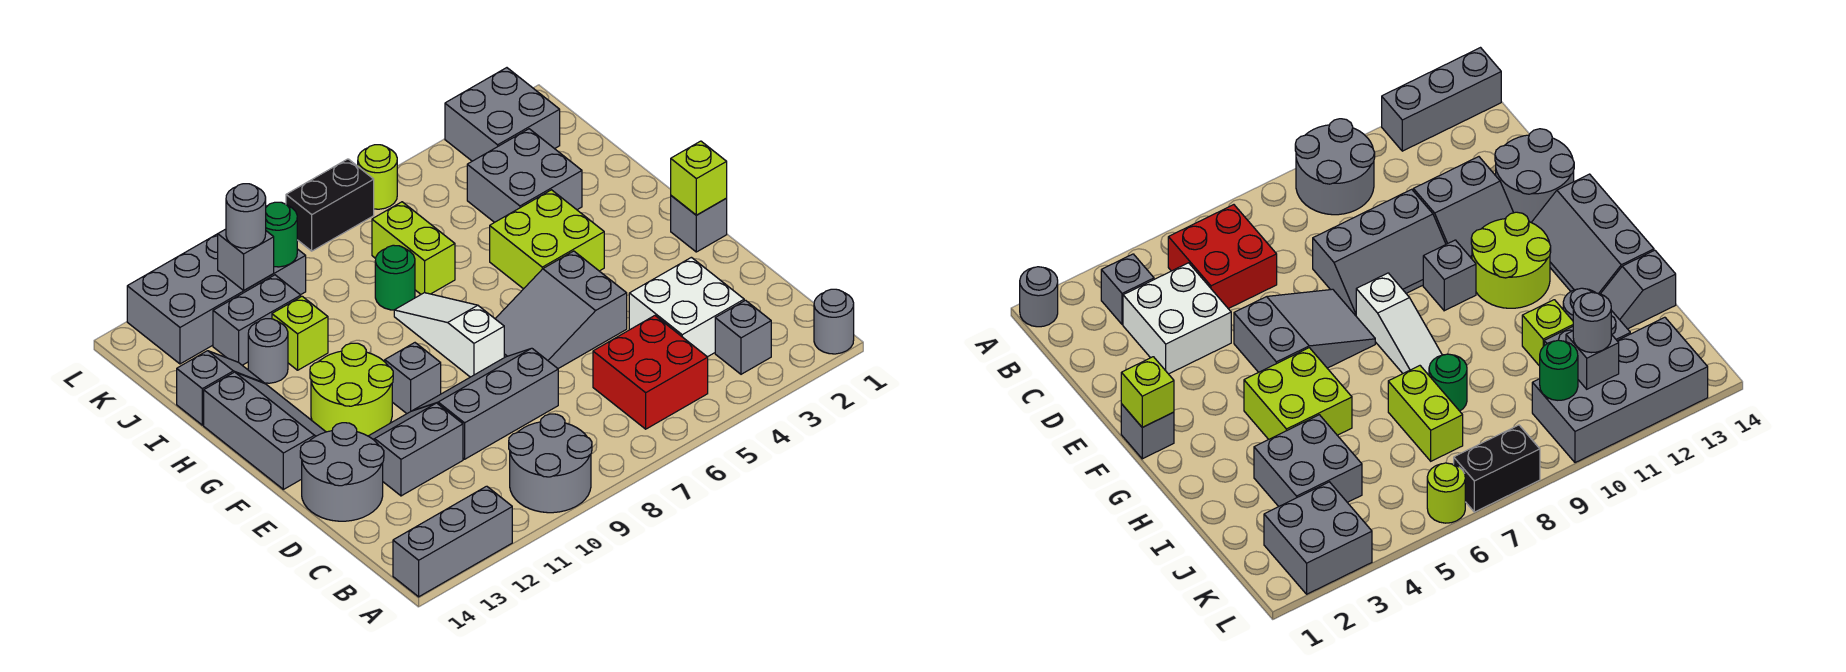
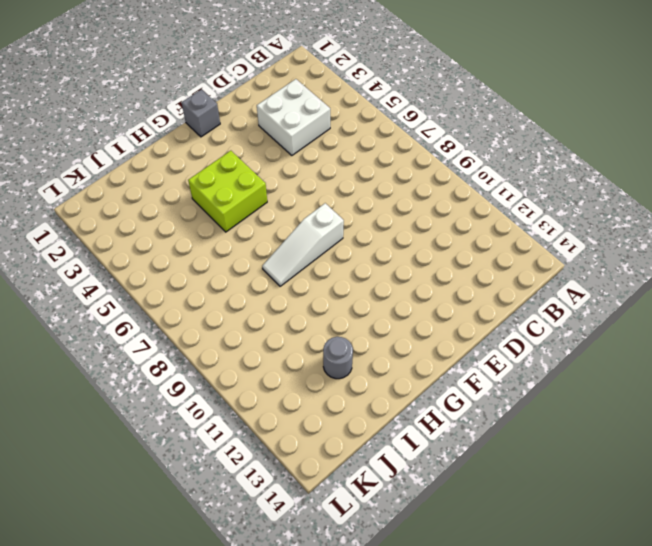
none -> grey 1x1 round brick [814,289,854,354]
none -> grey 2x2 round brick [509,414,592,513]
none -> grey 1x3 brick [393,486,512,597]
none -> grey 1x1 brick [715,300,771,374]

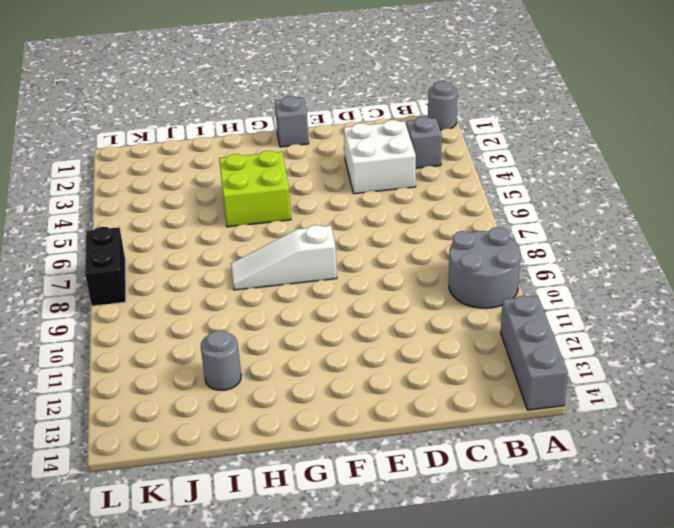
none -> red 2x2 brick [593,316,708,429]
none -> grey 2x3 slope [413,348,558,459]
none -> grey 2x2 slope [369,403,463,496]
none -> grey 2x2 round brick [300,423,384,521]

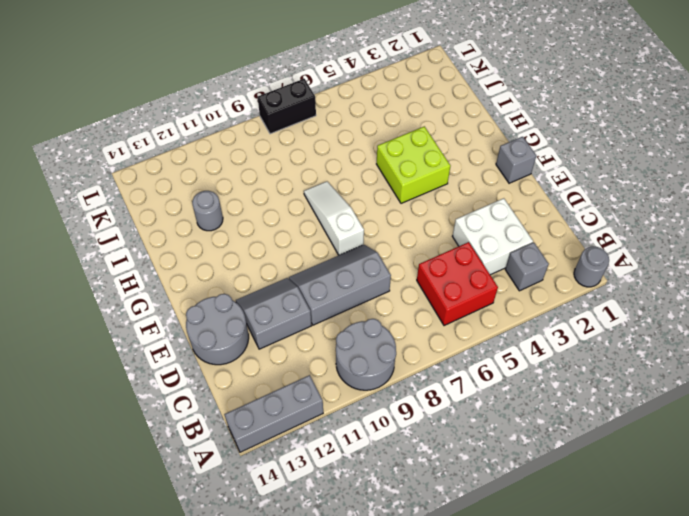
none -> grey 2x3 slope [495,251,627,369]
none -> grey 1x1 brick [385,343,441,413]
none -> lime 2x2 round brick [310,343,393,436]
none -> grey 2x3 slope [204,372,326,489]

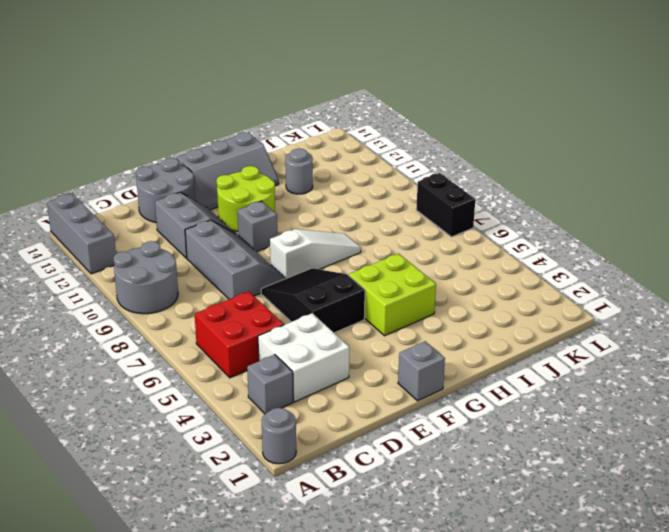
black 2x3 slope [261,268,365,333] -> grey 2x3 slope [495,251,627,369]
none -> grey 2x2 brick [467,129,582,222]
none -> lime 1x2 brick [372,202,455,294]
none -> green 1x1 round brick [375,245,415,310]
none -> lime 1x1 brick [272,296,328,370]

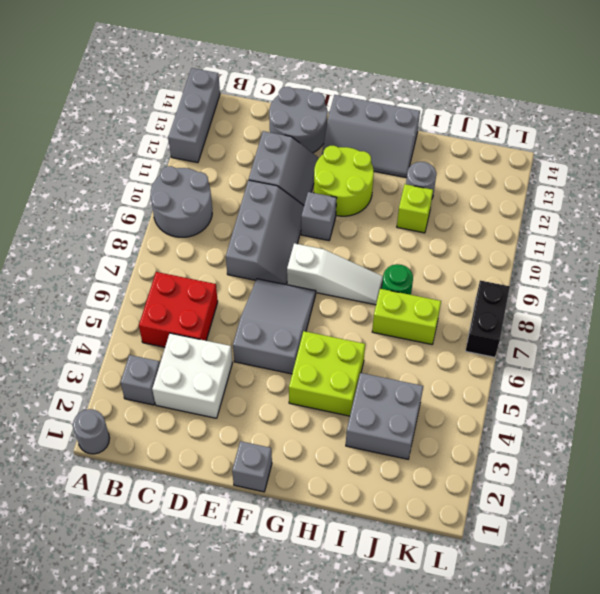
none -> grey 1x2 slope [177,351,264,425]
none -> grey 1x2 brick [213,275,301,365]
none -> grey 2x2 brick [445,68,560,161]
none -> grey 2x4 brick [127,234,306,364]

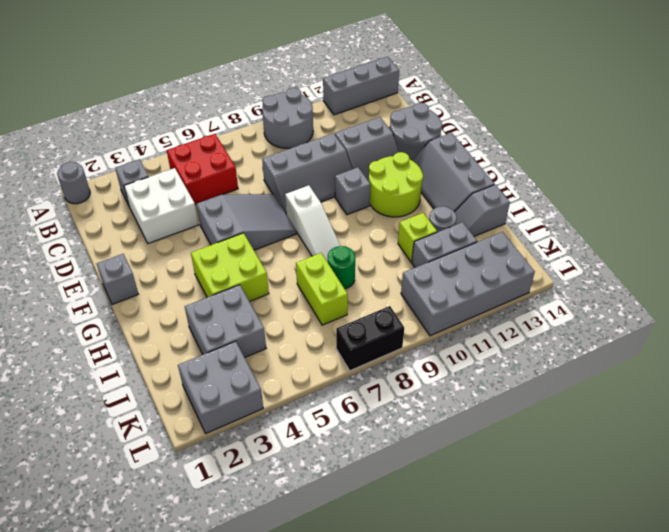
none -> lime 1x1 round brick [358,145,397,209]
none -> lime 1x1 brick [671,141,727,215]
none -> green 1x1 round brick [266,202,297,267]
none -> grey 1x1 brick [218,229,274,290]

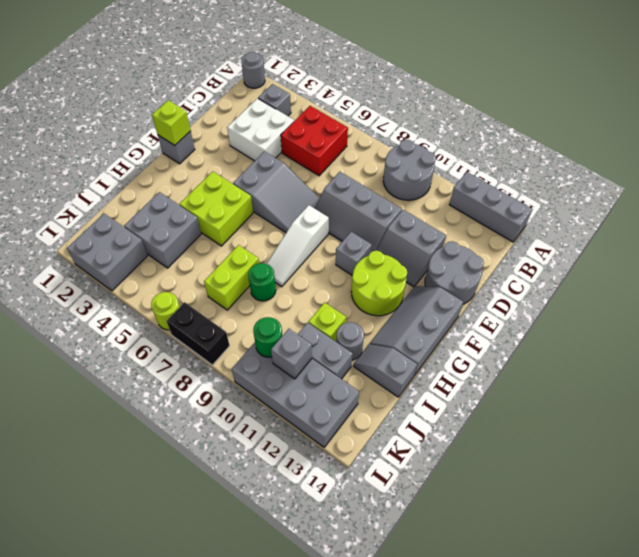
none -> grey 1x1 round brick [226,184,266,248]

